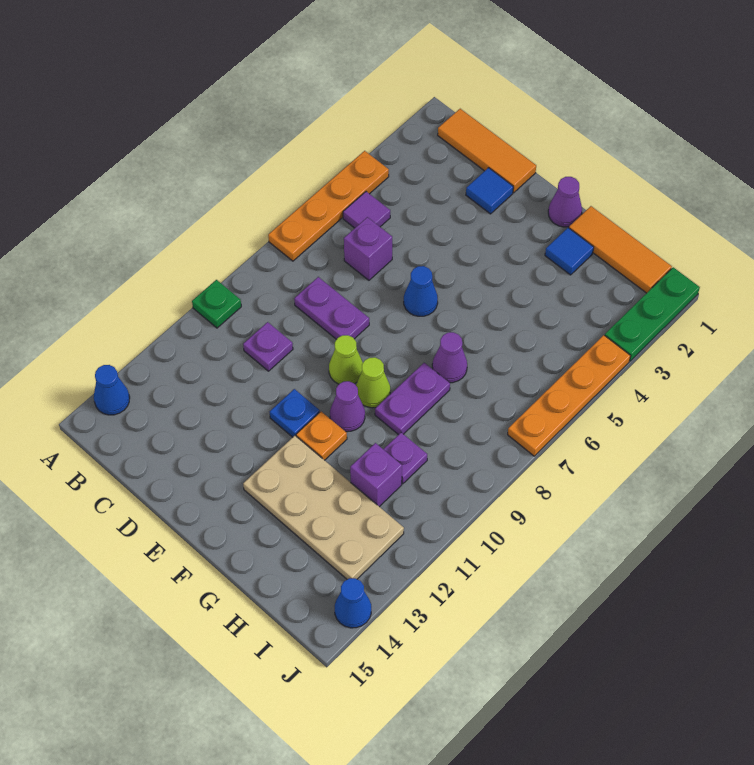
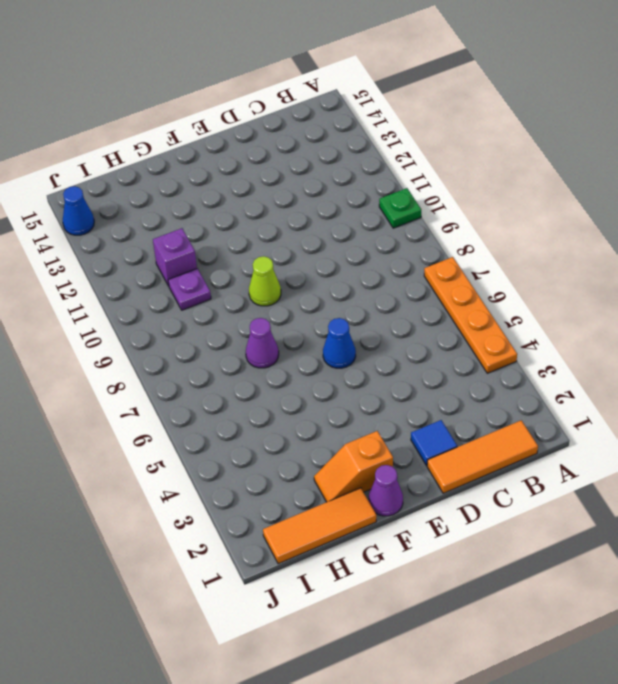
orange 1x2 slope [314,431,393,502] -> blue 1x1 tile [545,228,594,275]
none -> blue 1x1 cone [94,365,130,415]
none -> purple 1x1 tile [343,192,390,228]
none -> purple 1x1 brick [344,217,392,280]

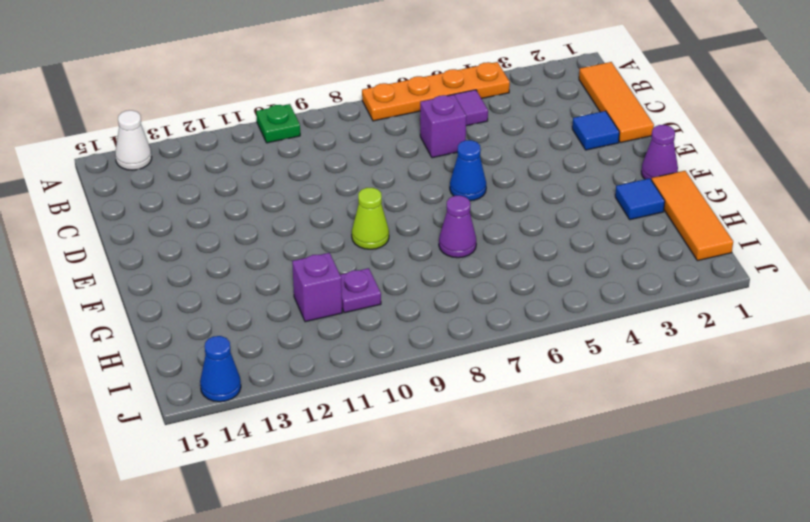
white 1x1 cone [115,110,152,170] -> blue 1x1 cone [94,365,130,415]
none -> purple 1x2 plate [294,277,369,339]
none -> purple 1x1 plate [243,322,293,371]
none -> lime 1x1 cone [329,335,363,384]

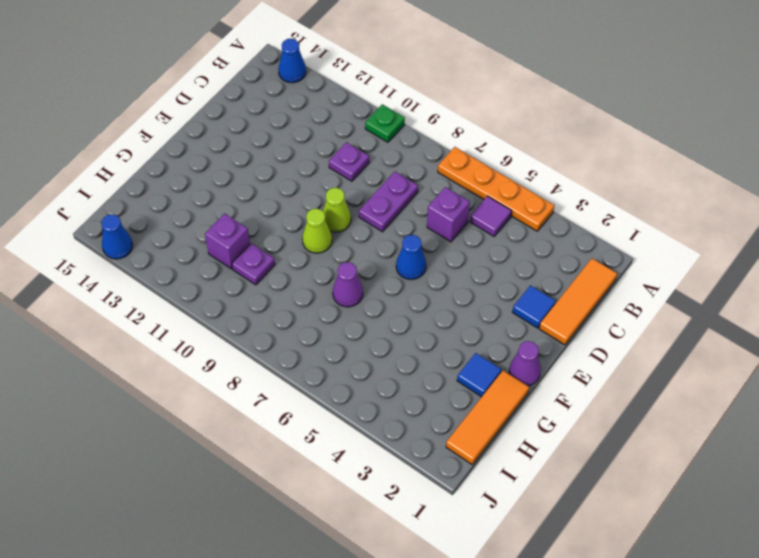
none -> blue 1x1 plate [270,389,320,437]
none -> purple 1x1 cone [330,381,365,432]
none -> orange 1x1 plate [296,412,347,460]

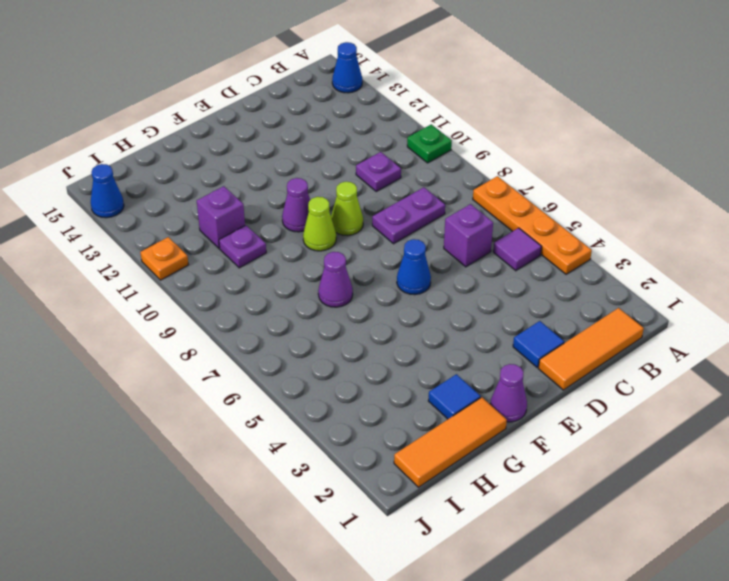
orange 1x1 plate [140,237,188,280] -> orange 1x1 plate moved to [296,412,347,460]
none -> blue 1x1 plate [270,389,320,437]
none -> tan 2x4 plate [243,436,404,579]
none -> purple 1x2 plate [375,363,450,435]

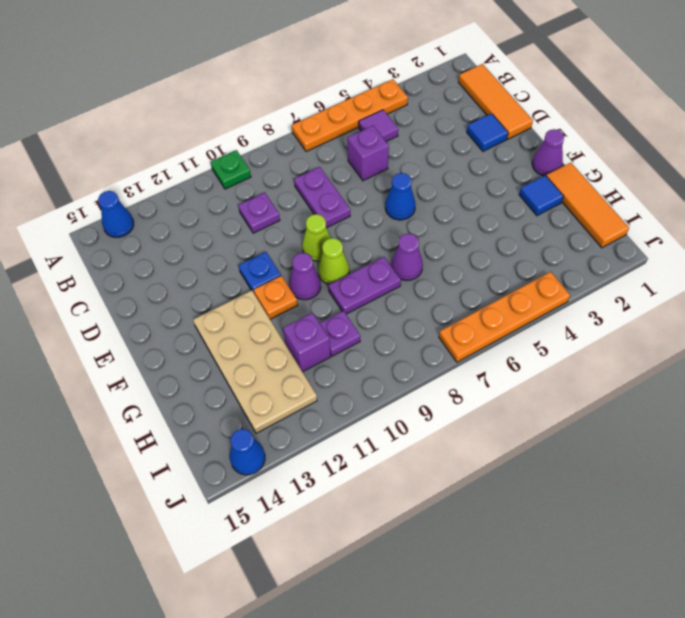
none -> green 1x3 plate [605,267,700,361]

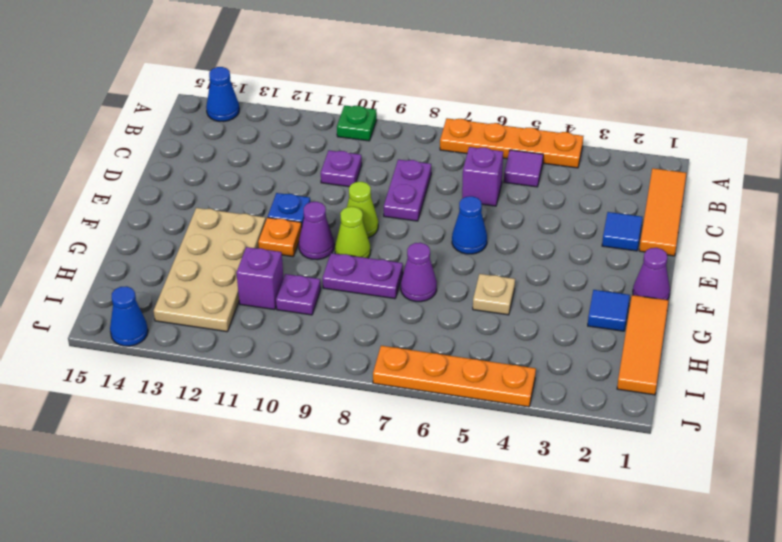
tan 1x1 plate [473,274,515,315] -> none
none -> green 1x3 plate [605,267,700,361]

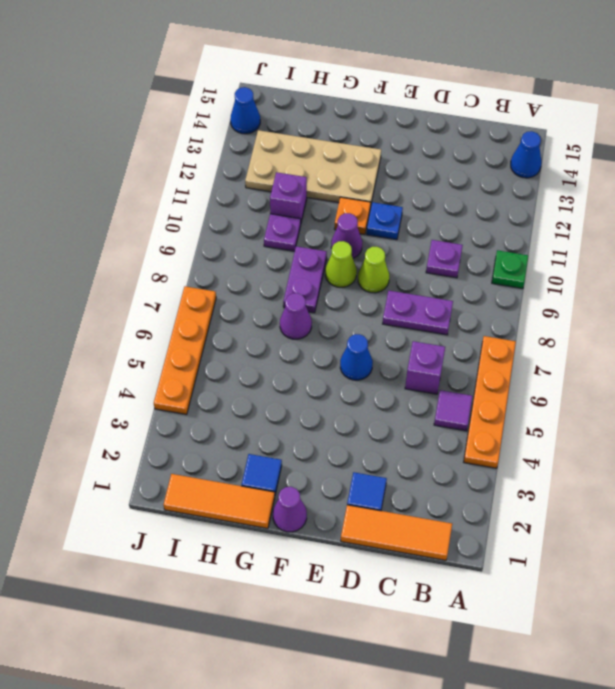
none -> green 1x3 plate [605,267,700,361]

